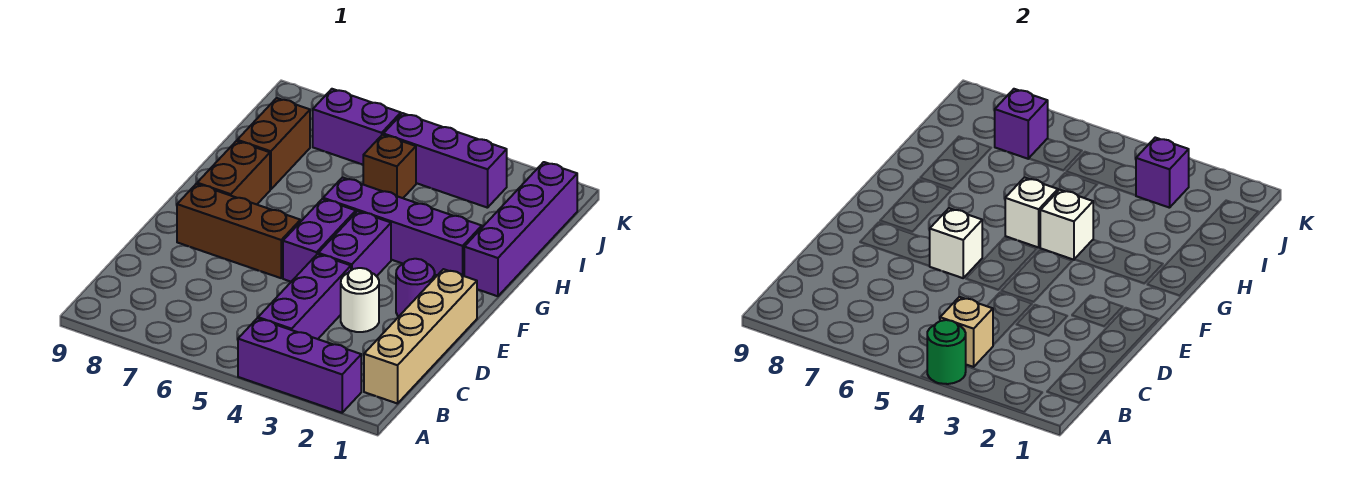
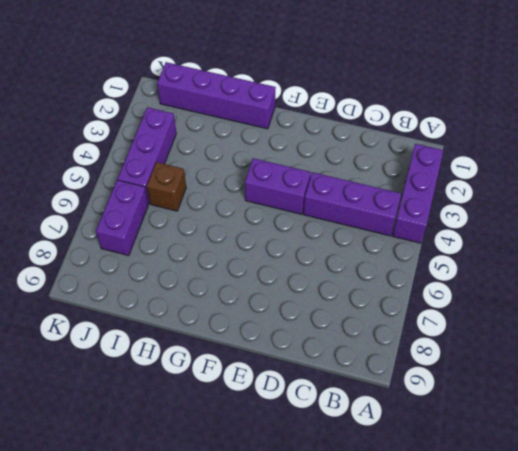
none -> tan 1x4 brick [364,269,477,404]
none -> white 1x1 round brick [341,268,379,332]
none -> purple 1x1 round brick [396,259,435,317]

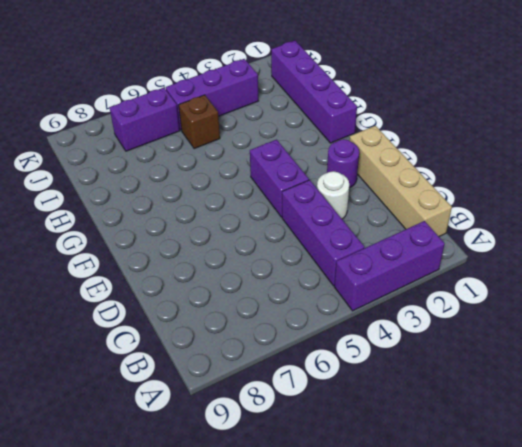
none -> purple 1x2 brick [283,199,356,282]
none -> brown 1x3 brick [177,184,300,278]
none -> brown 1x2 brick [197,141,270,204]

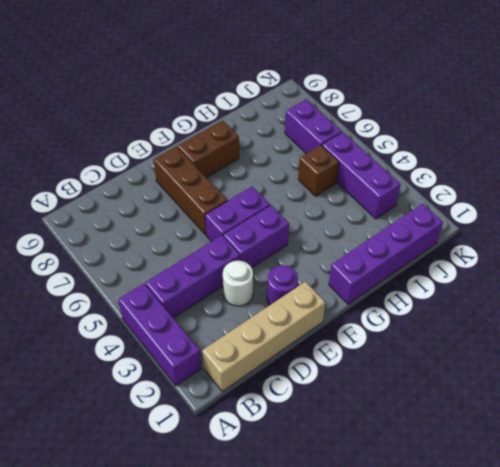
none -> purple 1x4 brick [323,177,482,276]
none -> brown 1x2 brick [237,98,310,190]
none -> green 1x1 round brick [927,320,966,384]

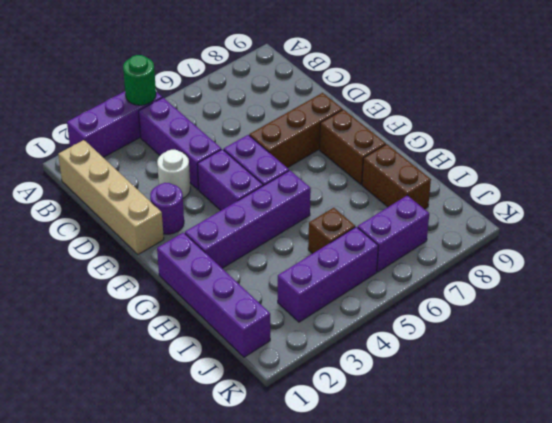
none -> tan 1x1 brick [940,297,993,367]
none -> white 1x1 brick [930,208,982,278]
none -> white 1x1 brick [1040,190,1093,260]

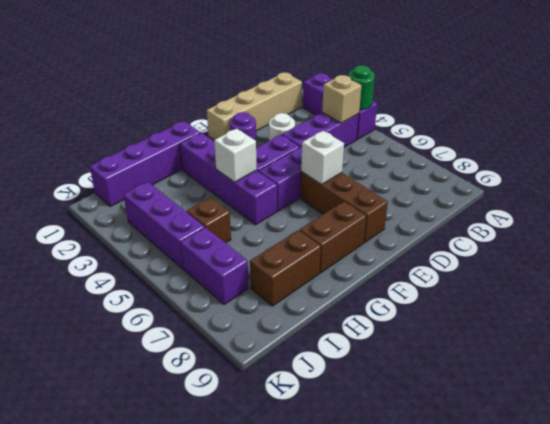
none -> white 1x1 brick [1005,177,1058,247]
none -> purple 1x1 brick [1136,138,1189,208]
none -> purple 1x1 brick [995,89,1048,159]

